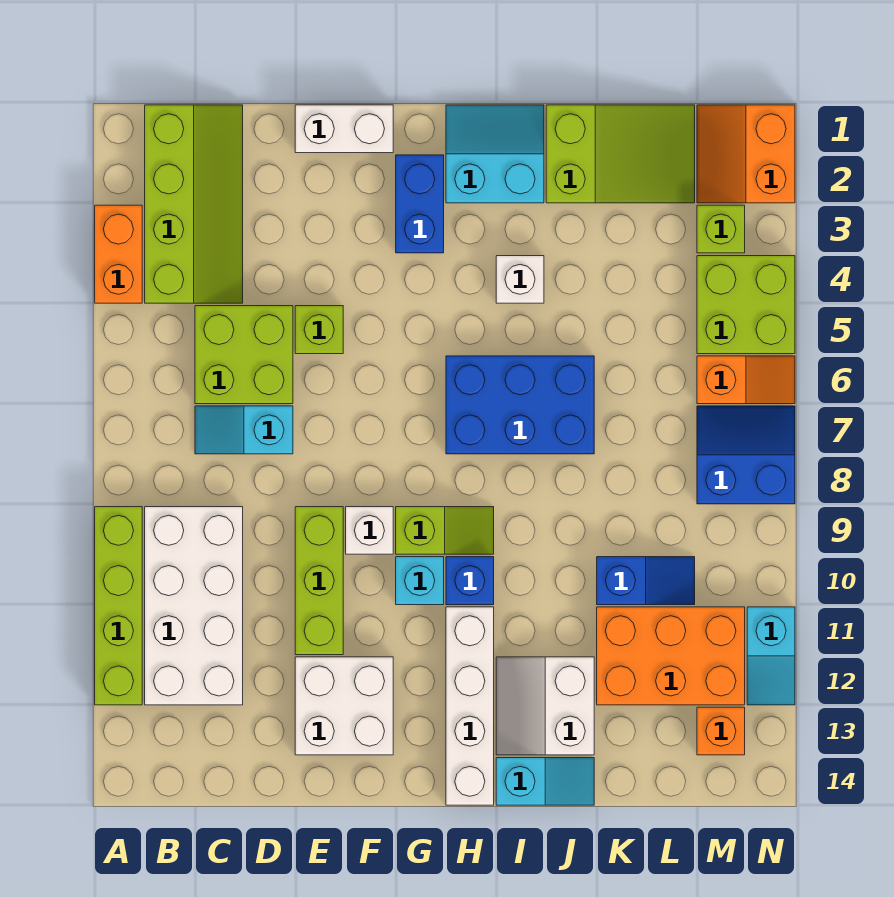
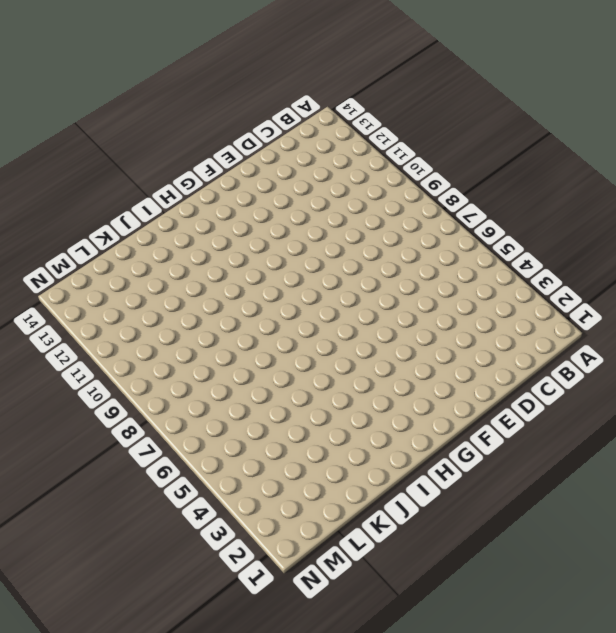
none -> orange 1x2 brick [95,205,142,303]
none -> lime 1x4 brick [95,507,142,705]
none -> lime 2x4 slope [145,105,243,303]
none -> white 2x4 brick [145,507,243,705]

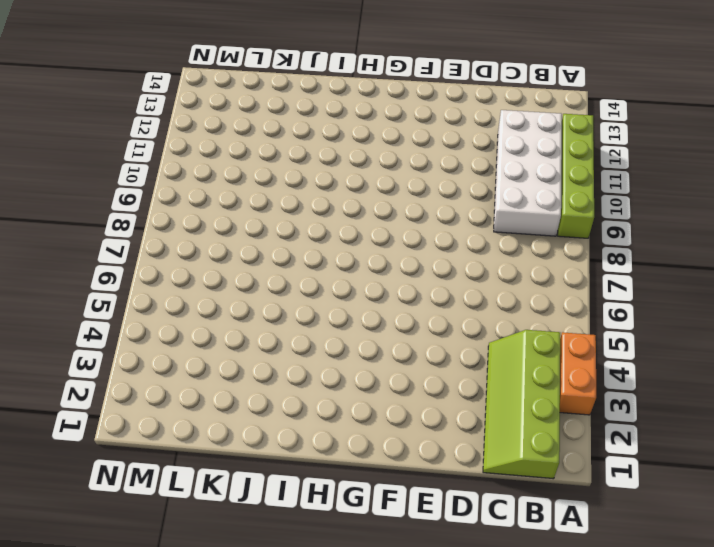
none -> lime 2x2 brick [195,306,293,404]
none -> cyan 1x2 slope [195,406,293,454]
none -> white 1x2 brick [295,105,393,153]
none -> lime 1x1 brick [295,306,343,354]

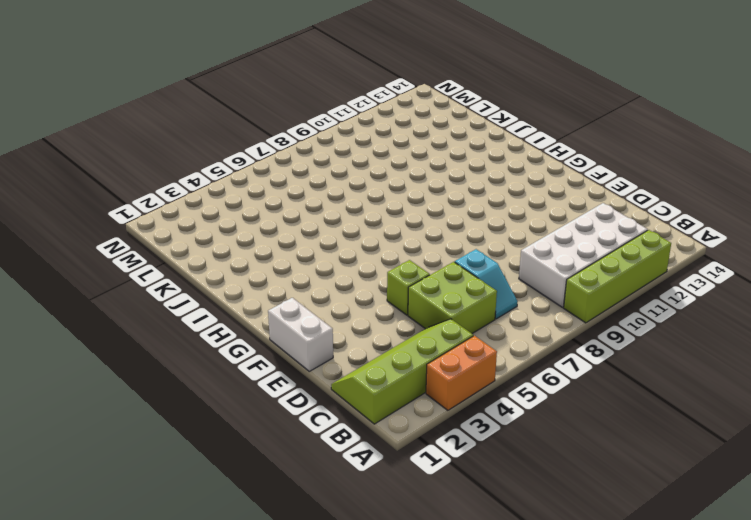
none -> lime 1x3 brick [295,507,343,655]
none -> white 2x2 brick [295,657,393,755]
none -> white 1x1 brick [346,507,393,554]
none -> blue 1x2 brick [396,155,444,253]

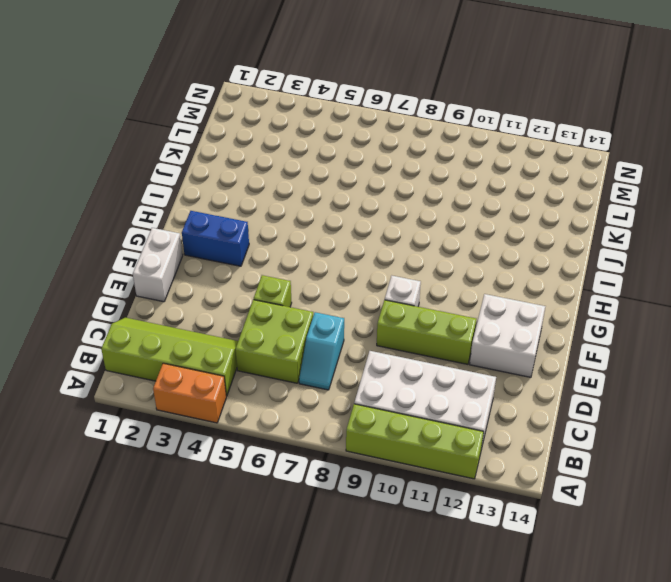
none -> lime 1x2 slope [396,507,494,554]
none -> cyan 1x1 brick [396,557,444,605]
none -> cyan 2x2 slope [446,105,544,203]
none -> blue 2x3 brick [446,356,594,454]

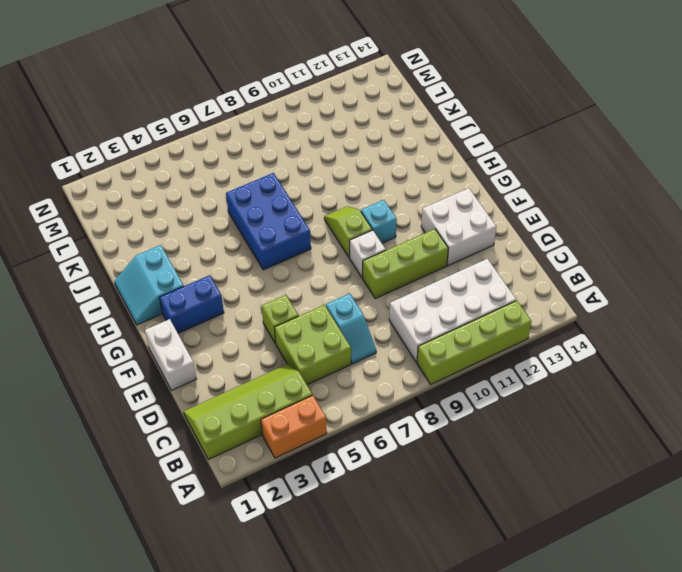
none -> blue 1x1 brick [446,557,494,605]
none -> white 1x4 brick [446,607,494,805]
none -> white 1x1 brick [496,256,544,303]
none -> white 2x2 slope [496,657,594,755]

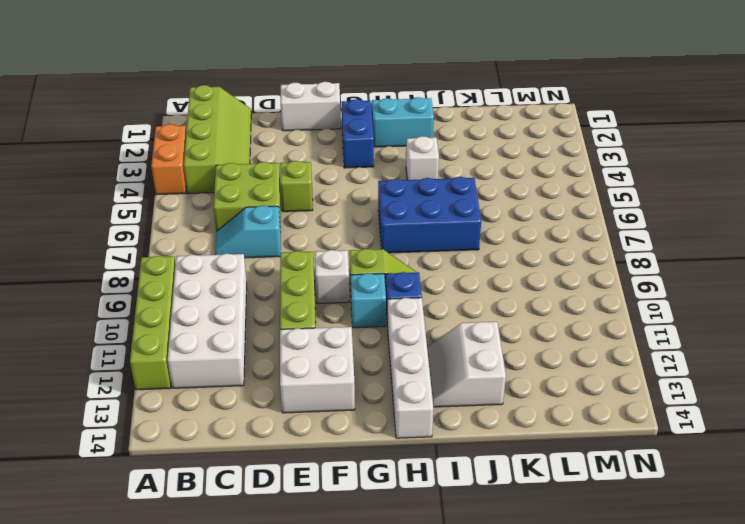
none -> cyan 1x2 slope [496,758,594,805]
none -> lime 2x3 slope [546,105,695,203]
none -> blue 1x2 slope [597,557,695,605]
none -> orange 2x3 brick [597,607,745,705]

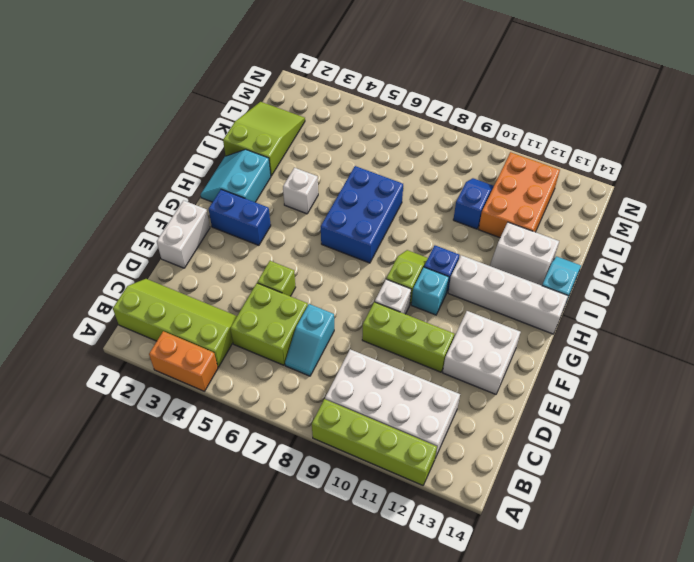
none -> orange 2x2 slope [697,105,795,203]
none -> lime 1x1 brick [697,205,745,253]
none -> lime 2x2 brick [697,256,795,354]
none -> orange 1x2 slope [697,356,795,404]

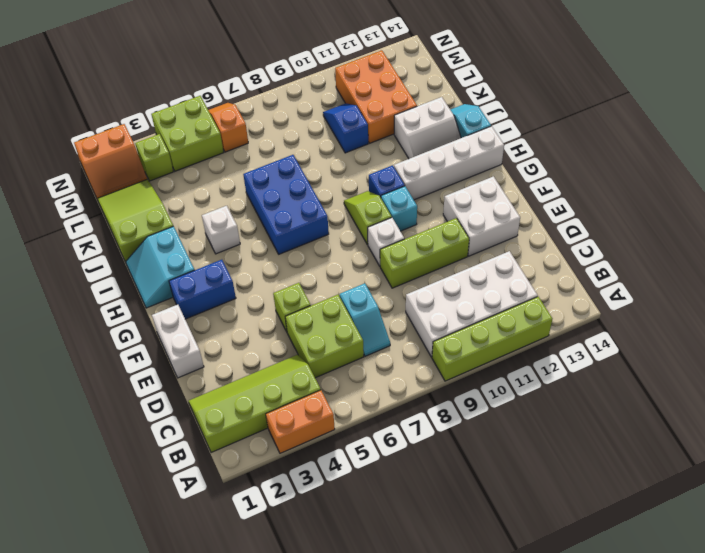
none -> blue 2x2 slope [697,406,795,504]
none -> orange 1x1 brick [697,707,745,755]
none -> cyan 1x2 slope [747,607,795,705]

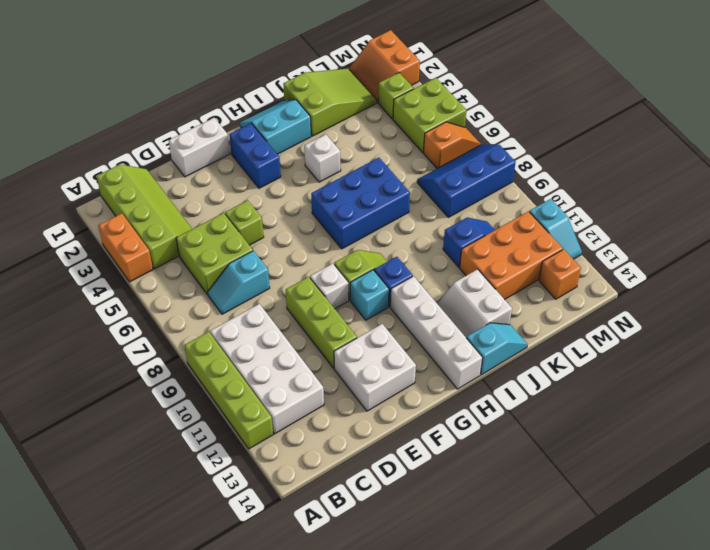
blue 2x3 slope [417,145,516,217] -> blue 2x2 slope [697,406,795,504]

